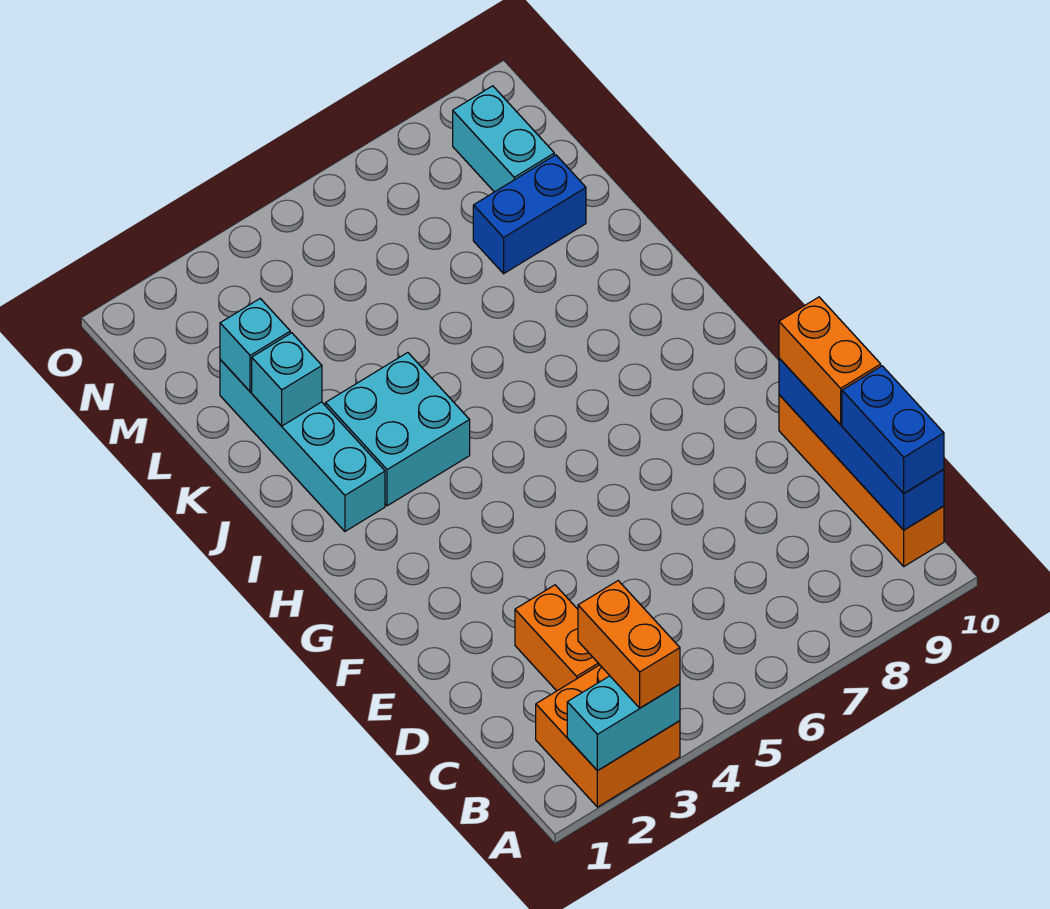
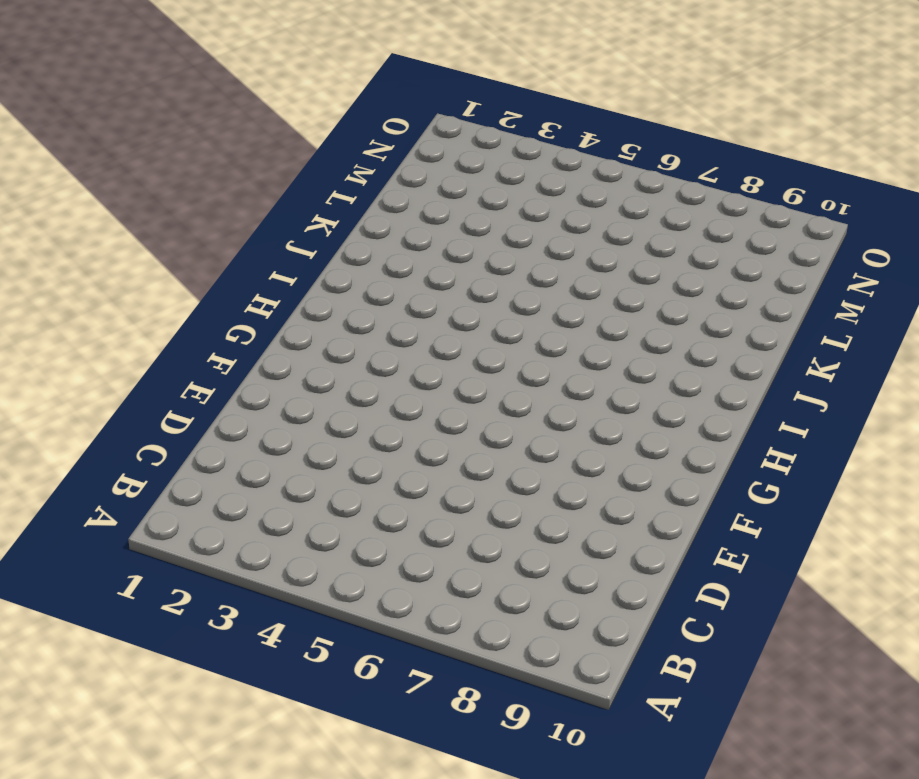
none -> orange 2x2 brick [536,665,680,807]
none -> orange 1x4 brick [779,395,944,566]
none -> orange 1x2 brick [515,585,599,691]

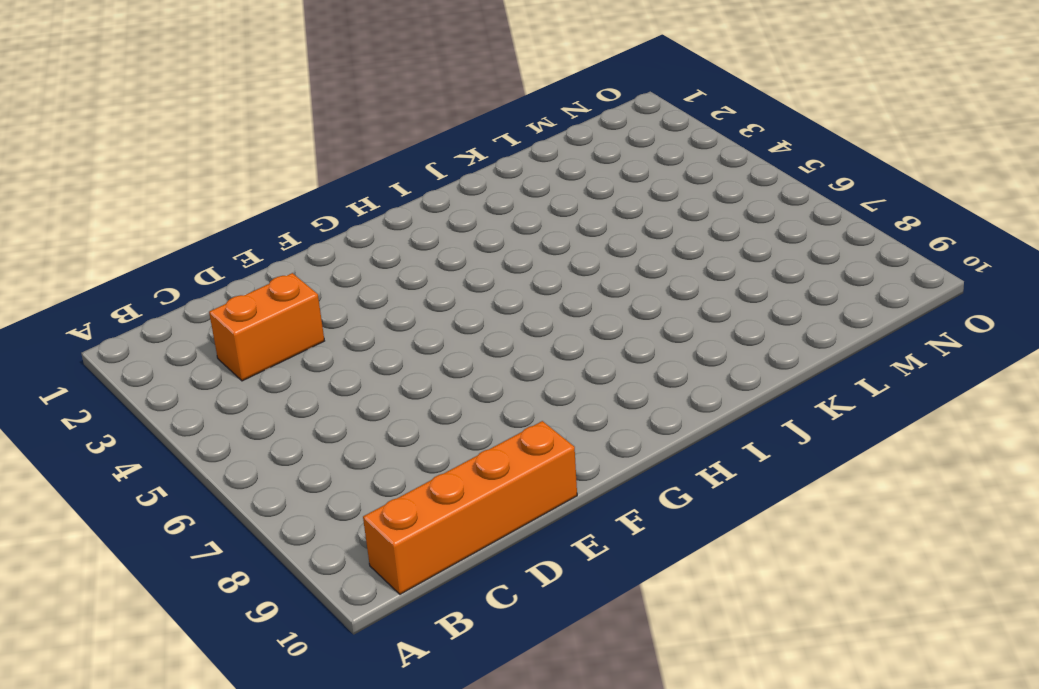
none -> orange 2x2 brick [536,665,680,807]
none -> cyan 1x4 brick [220,360,385,531]
none -> cyan 2x2 brick [325,353,470,506]

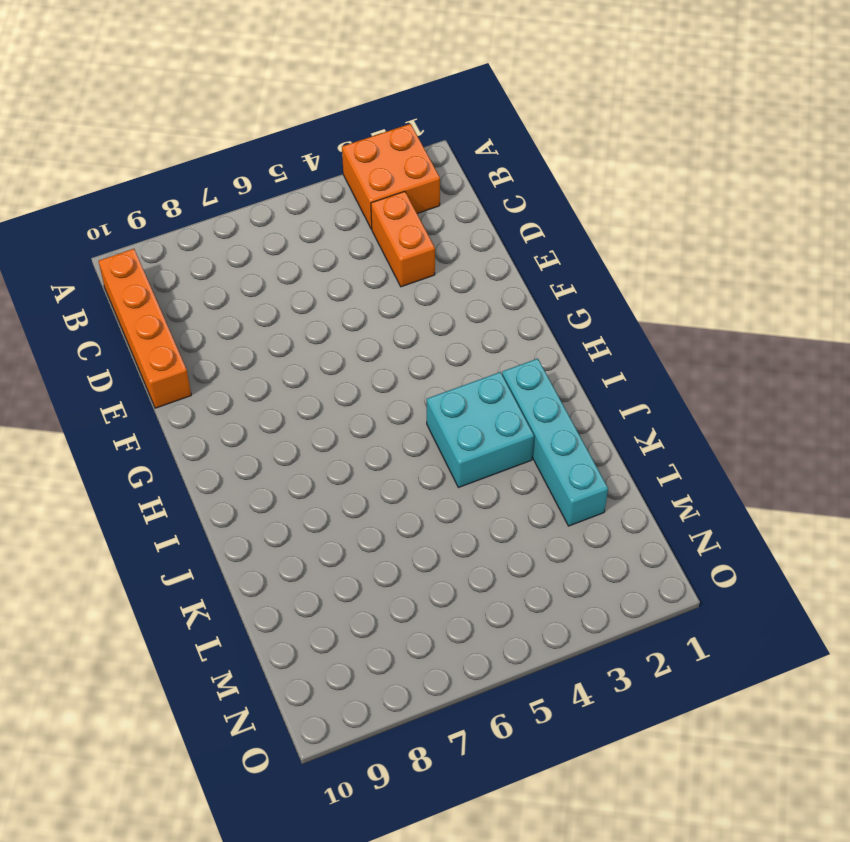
none -> blue 1x2 brick [473,155,586,274]
none -> cyan 1x2 brick [453,86,554,192]
none -> cyan 1x2 brick [567,676,680,770]

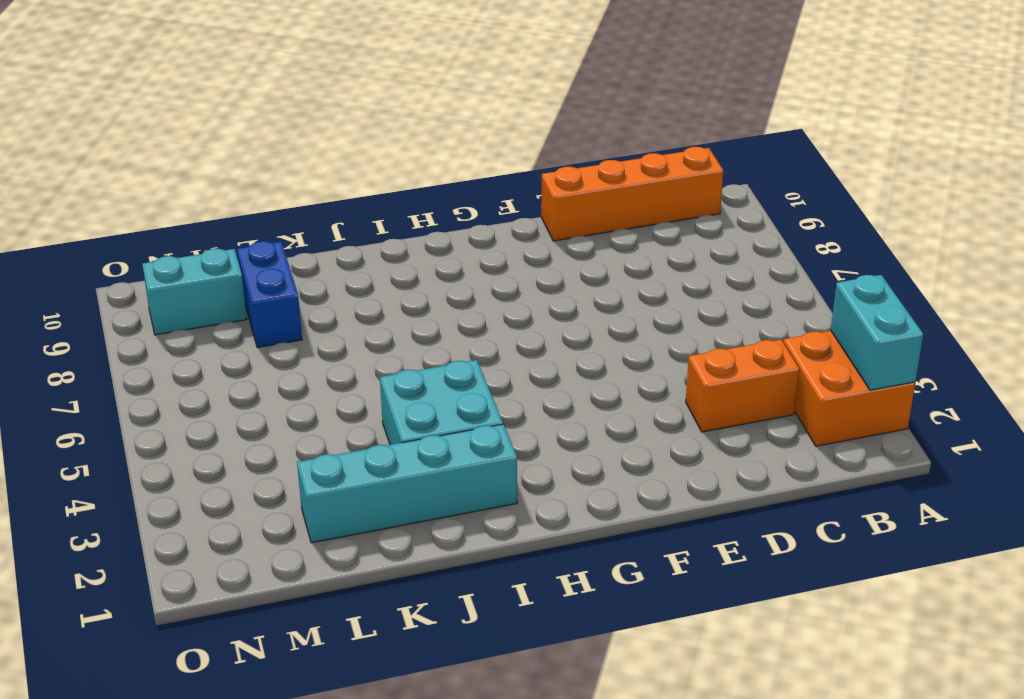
none -> blue 1x4 brick [779,358,944,530]
none -> cyan 1x1 brick [252,333,322,426]
none -> cyan 1x1 brick [220,299,290,392]

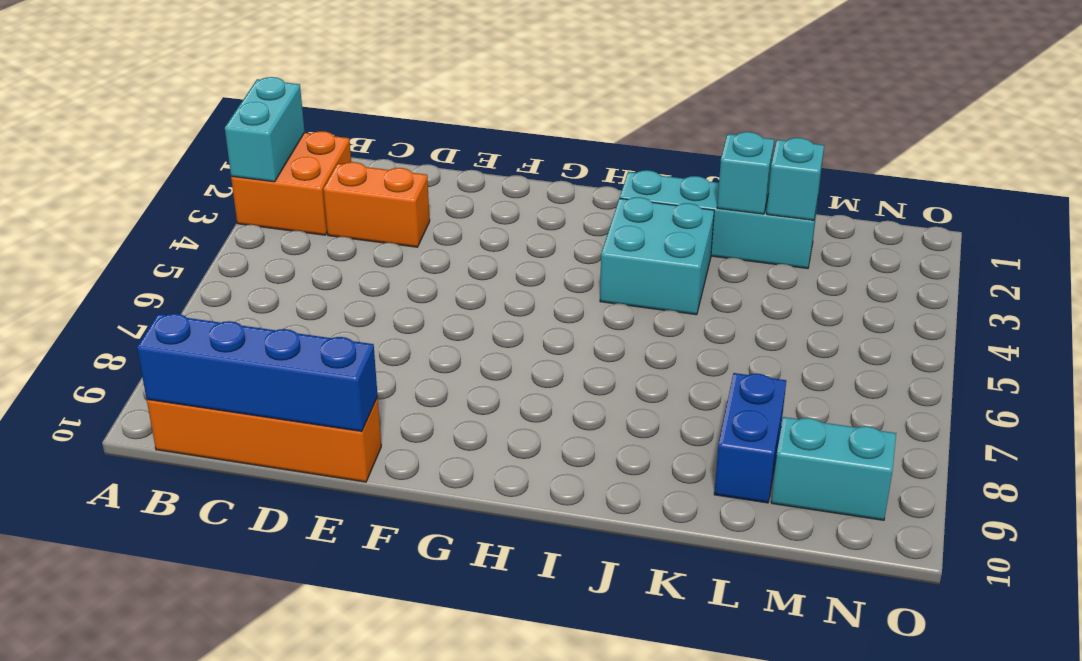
none -> orange 1x2 brick [578,581,680,708]
none -> blue 1x2 brick [842,366,944,493]
none -> orange 1x2 brick [779,297,881,425]

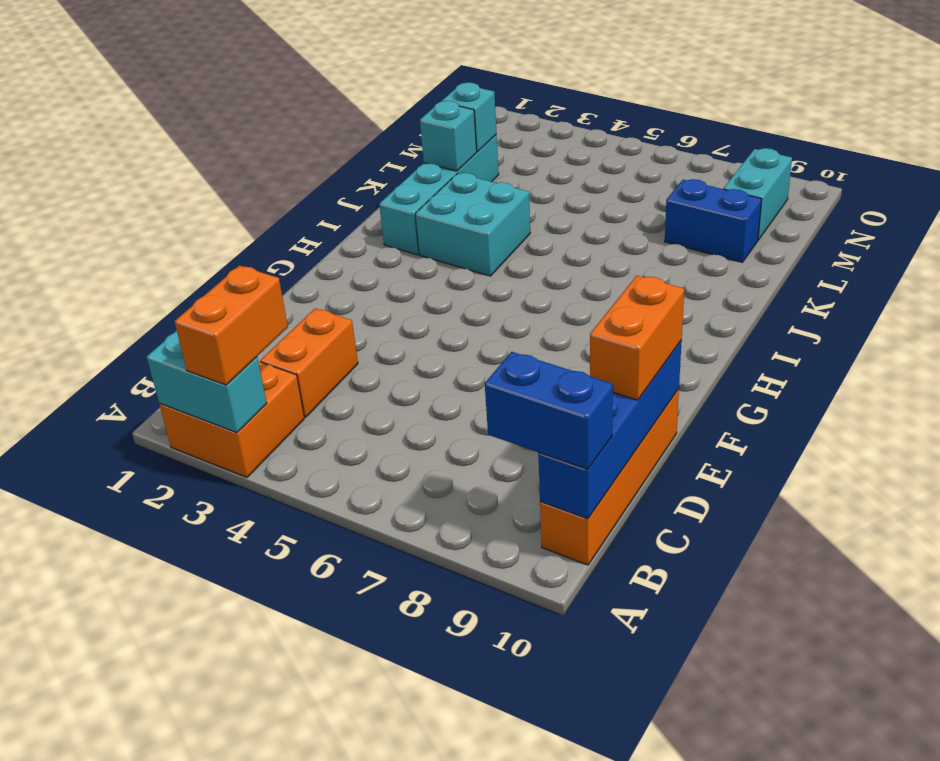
blue 1x2 brick [485,352,613,469] -> blue 1x2 brick turned to [842,366,944,493]

